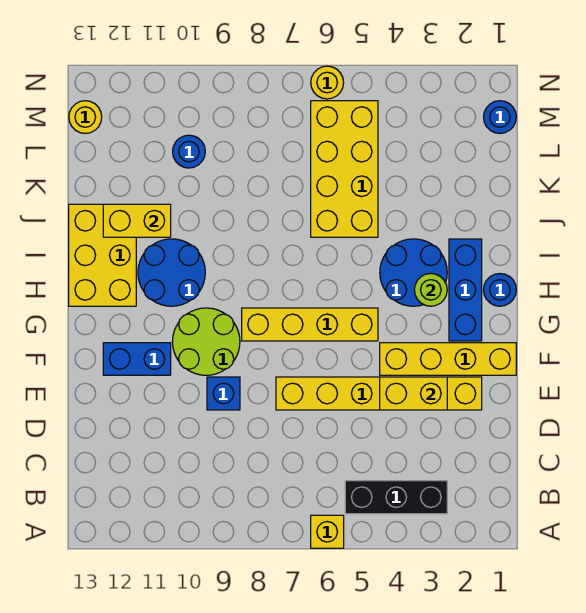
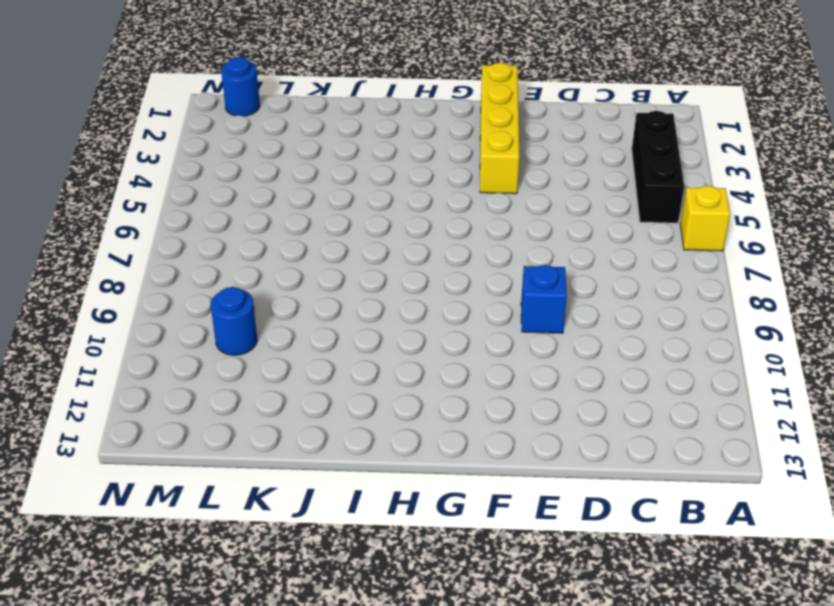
none -> yellow 1x6 brick [276,377,482,410]
none -> lime 2x2 round brick [172,308,240,375]
none -> blue 1x2 brick [103,343,171,375]

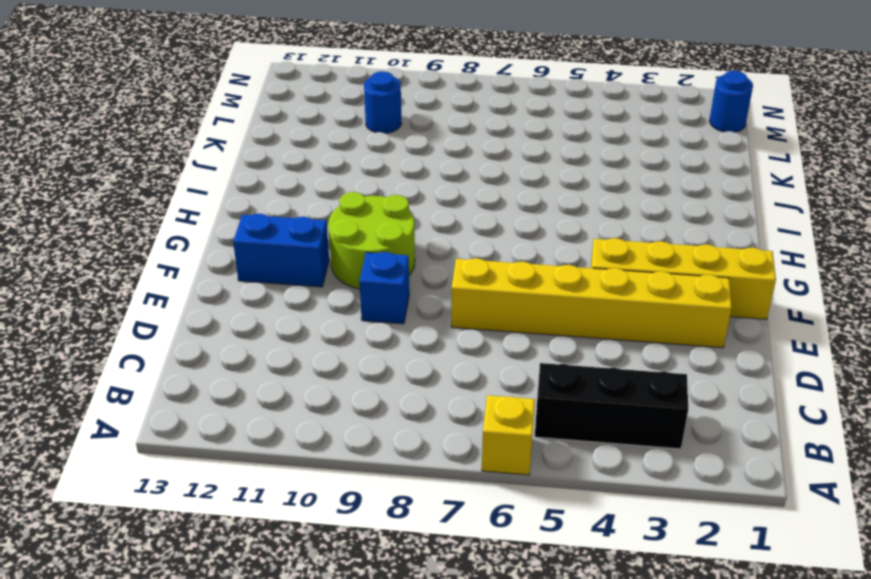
none -> blue 1x3 brick [449,239,482,341]
none -> yellow 1x4 brick [242,308,378,341]
none -> blue 1x1 round brick [484,274,516,306]

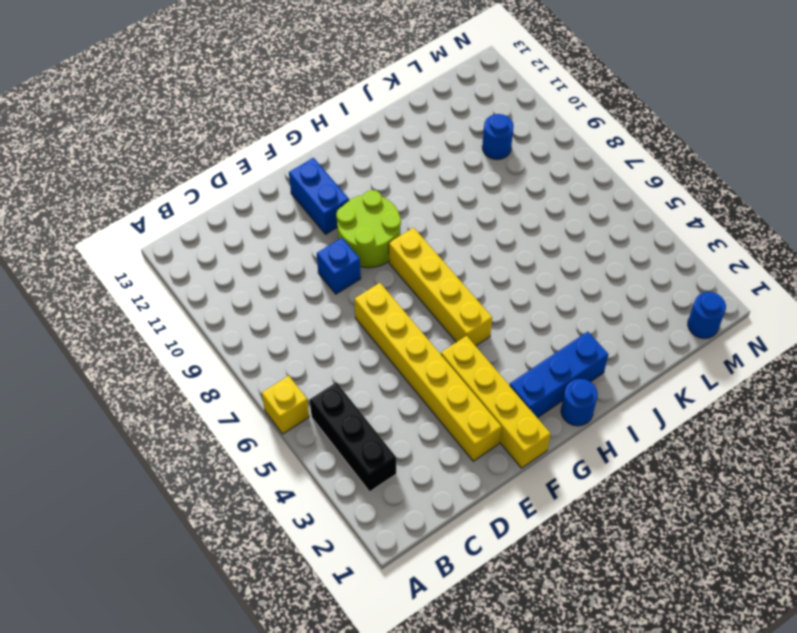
none -> blue 2x2 round brick [380,239,447,306]
none -> blue 2x2 round brick [138,239,205,306]
none -> yellow 2x3 brick [69,204,136,306]

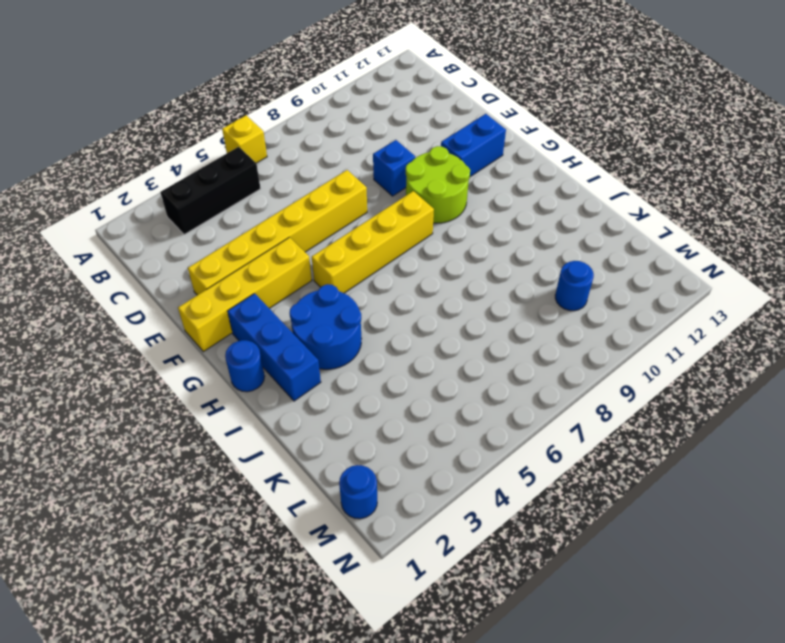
none -> blue 2x2 round brick [138,239,205,306]
none -> yellow 2x3 brick [69,204,136,306]
none -> yellow 2x4 brick [311,101,378,237]

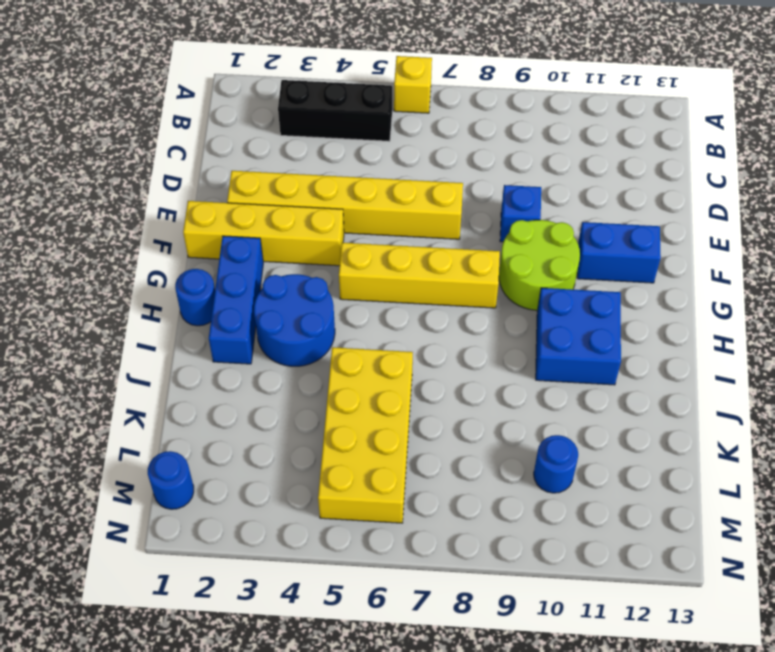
blue 2x2 brick [536,288,621,385] -> blue 2x2 round brick [138,239,205,306]
none -> yellow 2x3 brick [69,204,136,306]
none -> yellow 1x1 round brick [69,101,102,134]
none -> yellow 1x1 round brick [311,66,344,99]

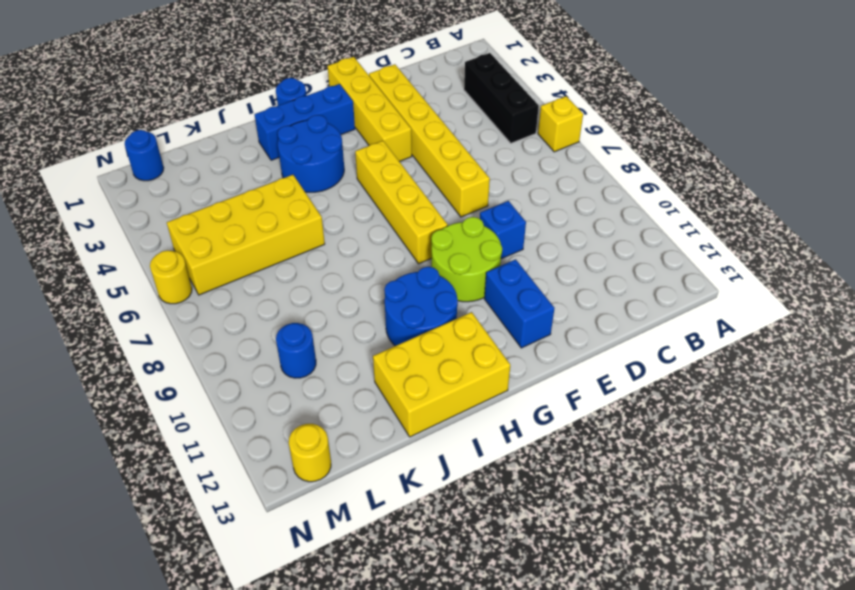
none -> yellow 1x2 brick [380,377,447,410]
none -> lime 1x1 round brick [414,273,447,306]
none -> yellow 1x2 brick [103,204,171,237]

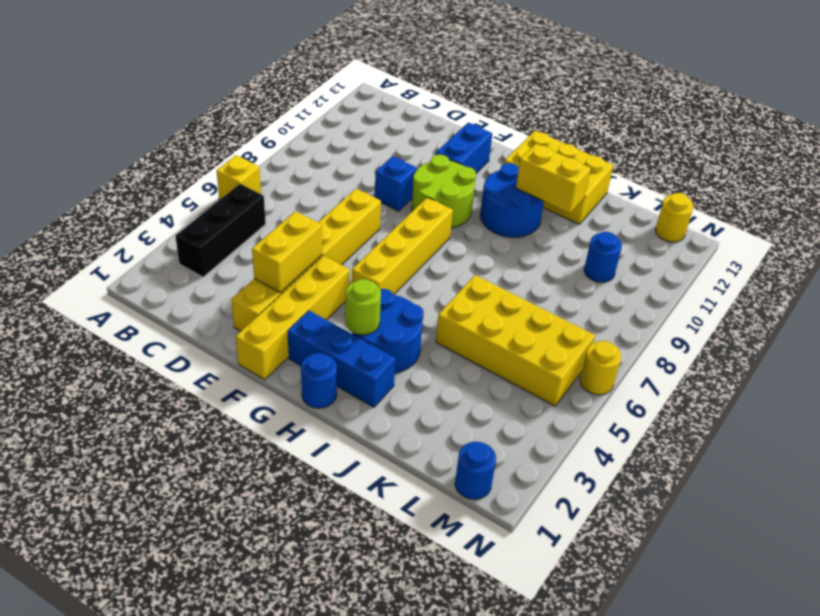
yellow 1x2 brick [516,144,591,213] -> yellow 1x2 brick turned to [103,204,171,237]

